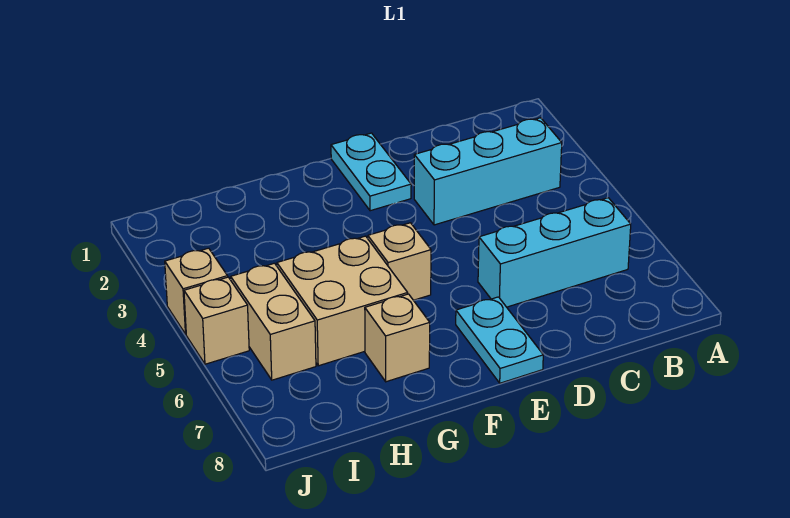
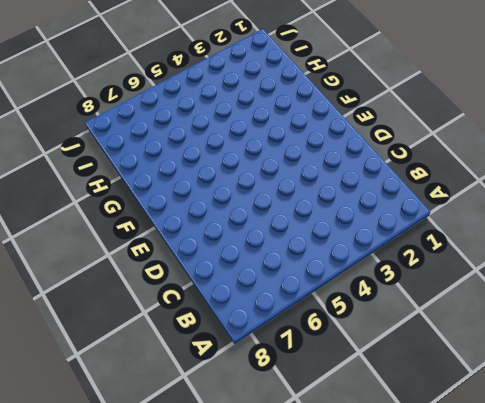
none -> cyan 1x3 brick [414,118,562,225]
none -> cyan 1x3 brick [478,198,631,307]

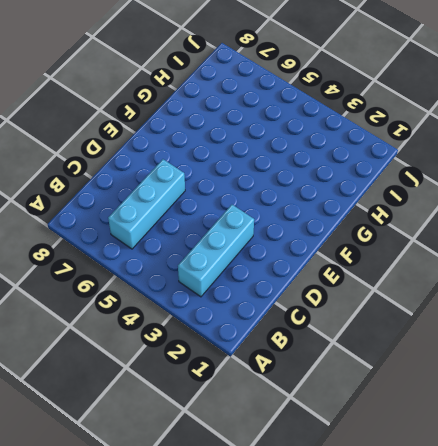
none -> cyan 1x2 plate [331,133,411,211]
none -> cyan 1x2 plate [456,297,543,383]

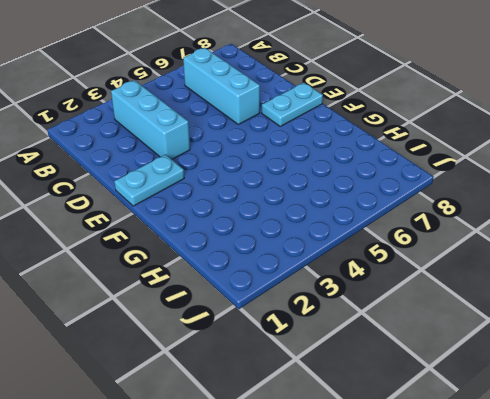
none -> tan 1x1 brick [368,223,431,300]
none -> tan 2x2 brick [277,236,408,366]

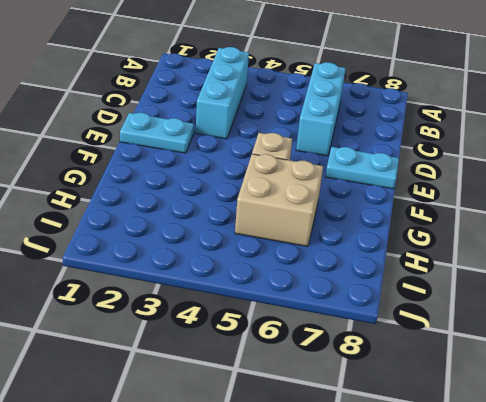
none -> tan 1x1 brick [365,294,430,382]
none -> tan 1x2 brick [231,263,316,380]

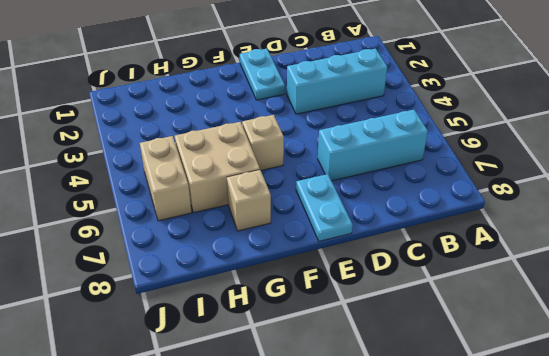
none -> tan 1x1 brick [165,248,228,334]
none -> tan 1x1 brick [184,277,249,364]

